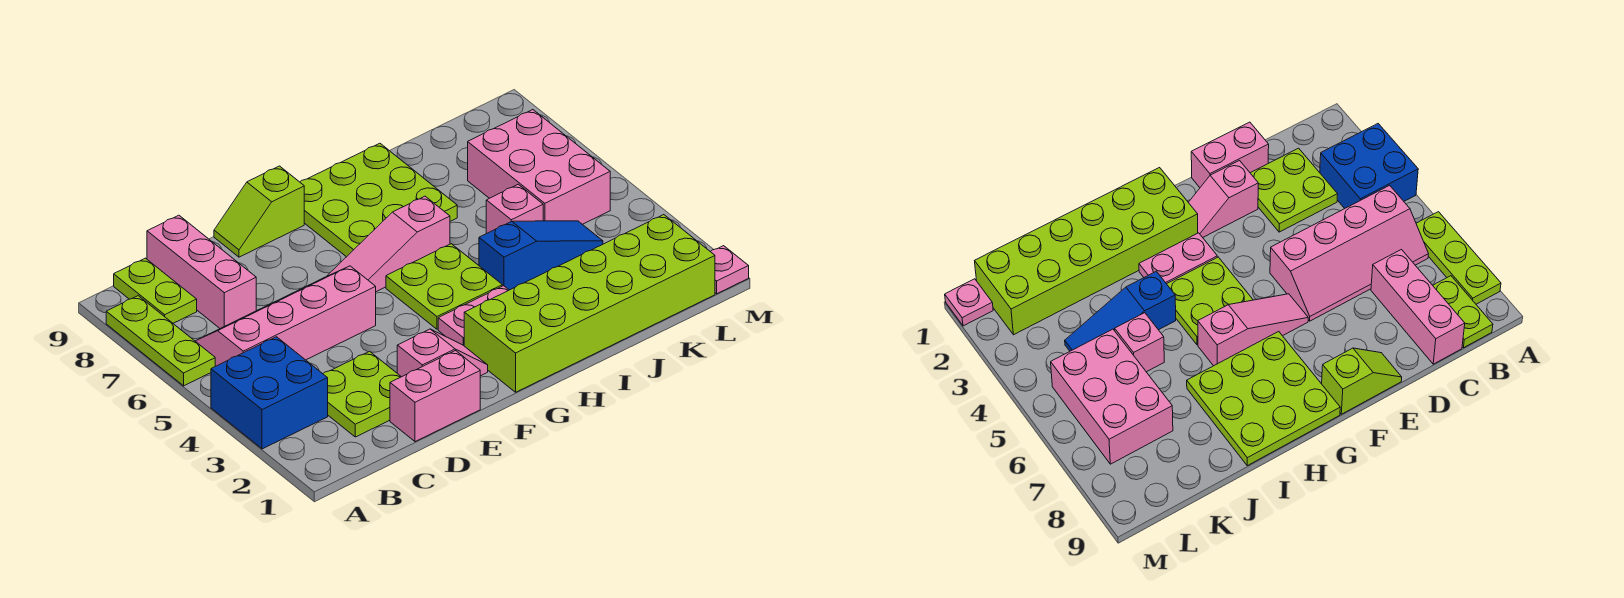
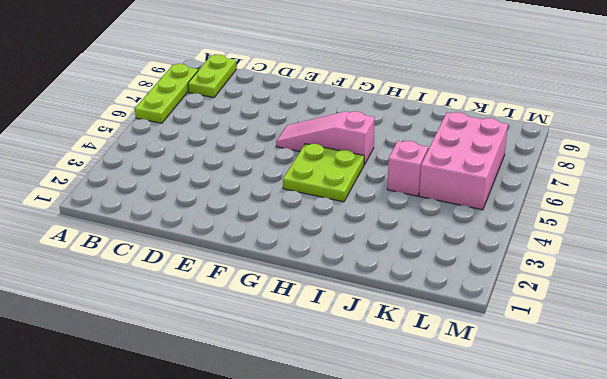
none -> blue 2x2 brick [211,337,328,449]
none -> pink 2x4 slope [195,266,376,366]
none -> lime 2x2 plate [323,351,401,437]

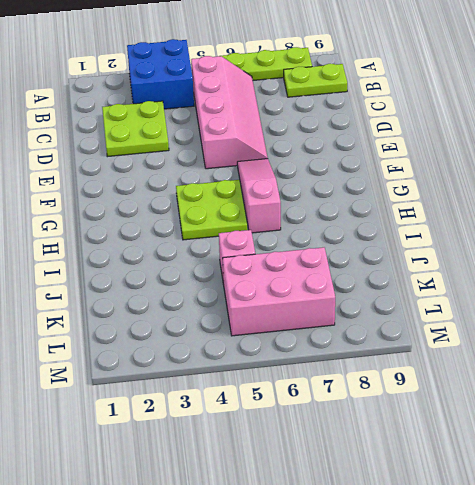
none -> pink 1x3 brick [147,215,256,328]
none -> pink 1x2 brick [390,351,480,442]
none -> pink 1x2 slope [397,329,488,377]

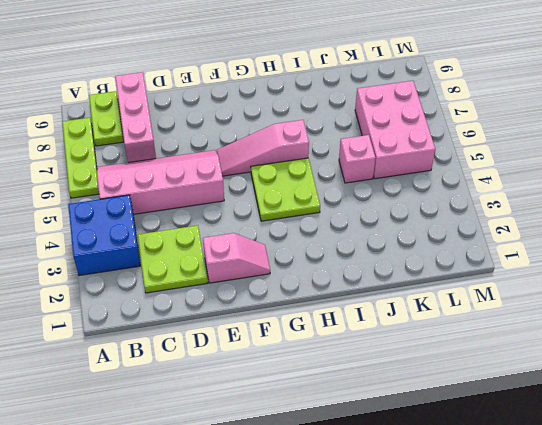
none -> pink 1x2 brick [390,351,480,442]
none -> lime 1x2 slope [214,166,304,257]
none -> lime 2x6 brick [464,215,715,392]

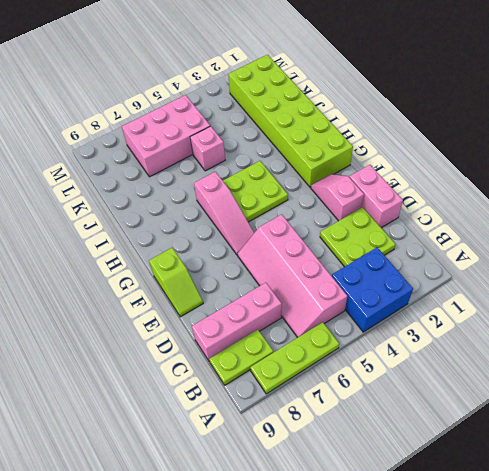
none -> pink 1x2 plate [438,286,509,346]
none -> lime 3x3 plate [300,143,457,257]
none -> blue 1x3 slope [479,221,603,290]

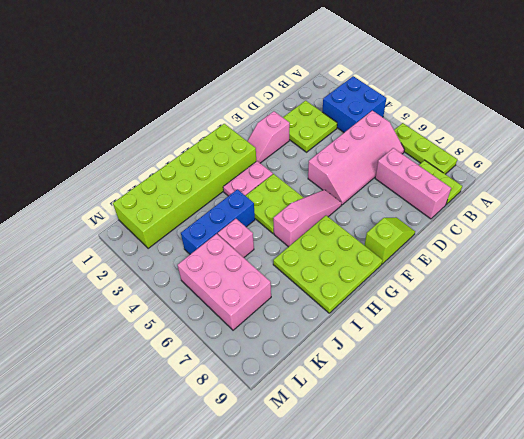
blue 1x3 brick [181,189,255,254] -> blue 1x3 slope [479,221,603,290]
none -> pink 1x2 brick [390,351,480,442]
none -> pink 1x1 plate [711,246,749,294]

